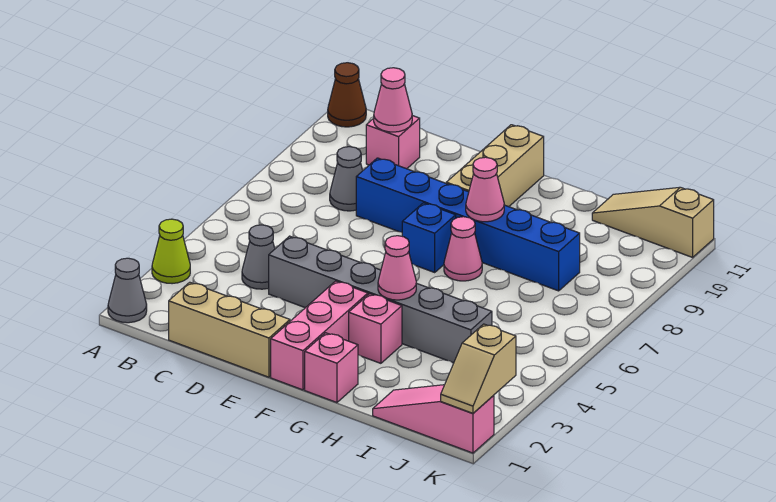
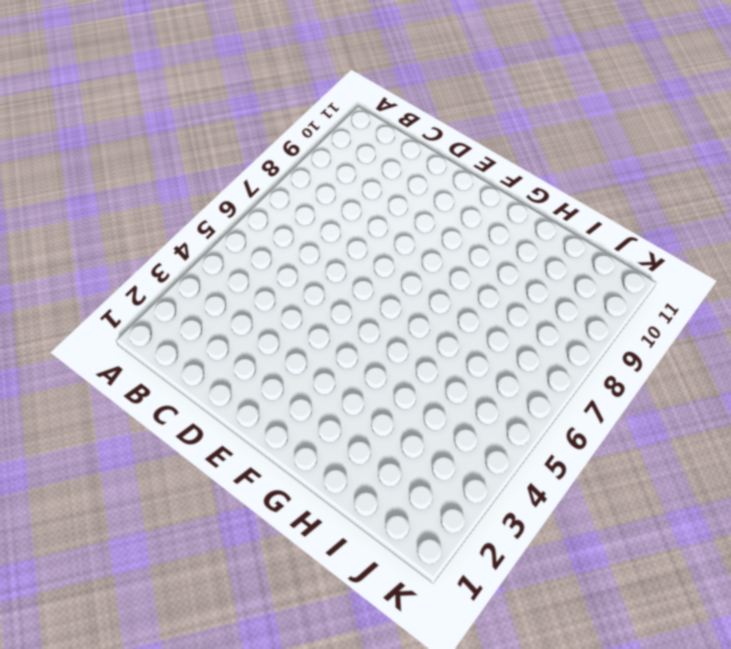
none -> grey 1x1 cone [108,258,147,323]
none -> lime 1x1 cone [152,219,190,284]
none -> brown 1x1 cone [328,63,366,127]

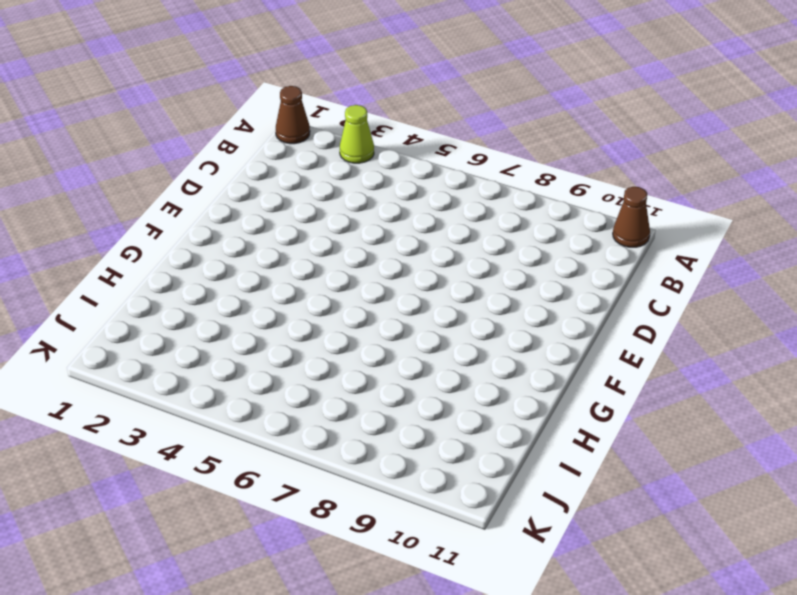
brown 1x1 cone [276,86,310,144] -> grey 1x1 cone [108,258,147,323]
none -> tan 1x3 brick [169,282,290,377]
none -> grey 1x1 cone [242,225,275,289]
none -> grey 1x1 cone [330,147,363,211]

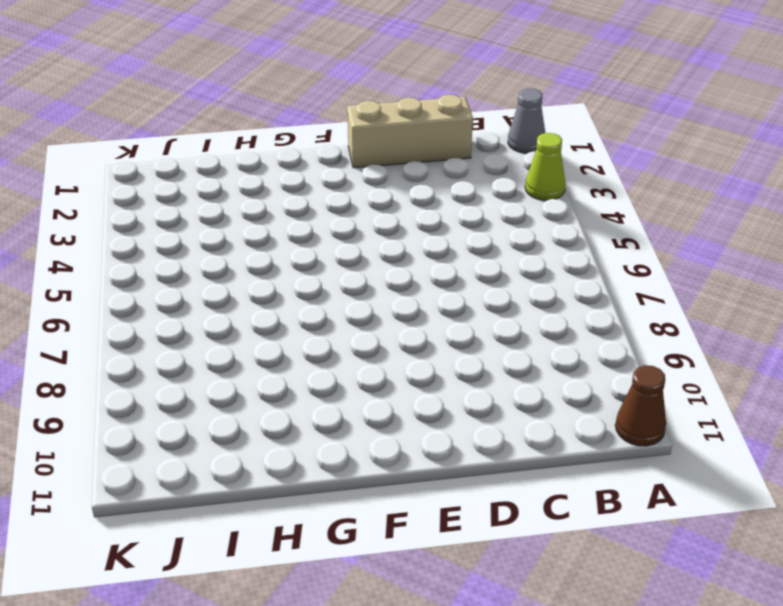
none -> grey 1x1 cone [242,225,275,289]
none -> grey 1x1 cone [330,147,363,211]
none -> pink 1x1 brick [366,116,420,169]

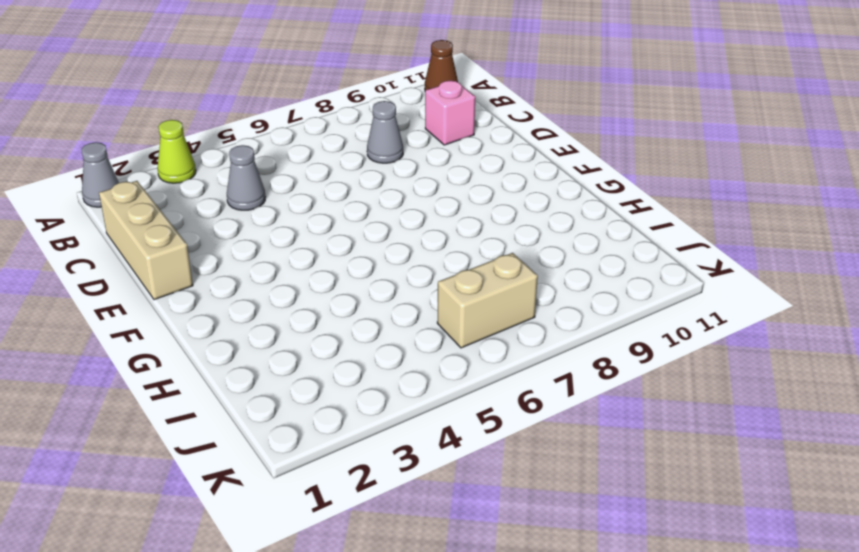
tan 1x2 brick [437,253,538,348] -> none
none -> grey 1x6 brick [269,236,492,363]
none -> blue 1x6 brick [356,158,580,291]
none -> pink 1x3 brick [271,281,368,390]

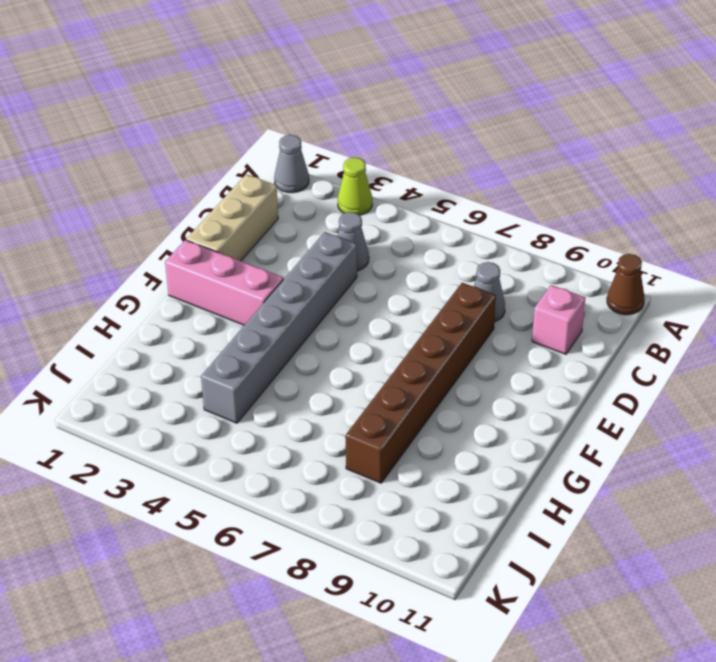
brown 1x6 brick [346,283,496,483] -> blue 1x6 brick [356,158,580,291]
none -> blue 1x1 brick [402,203,456,272]
none -> tan 1x3 brick [446,125,544,207]
none -> pink 1x1 brick [305,333,358,403]

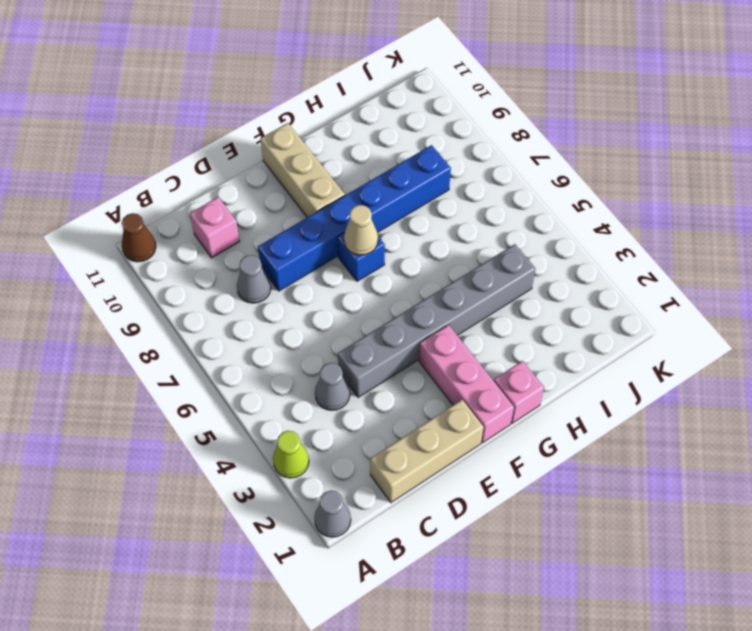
tan 1x1 cone [344,205,378,255] -> none
none -> pink 1x1 brick [349,294,402,363]
none -> pink 1x1 cone [444,217,482,281]
none -> pink 1x3 slope [373,385,494,453]

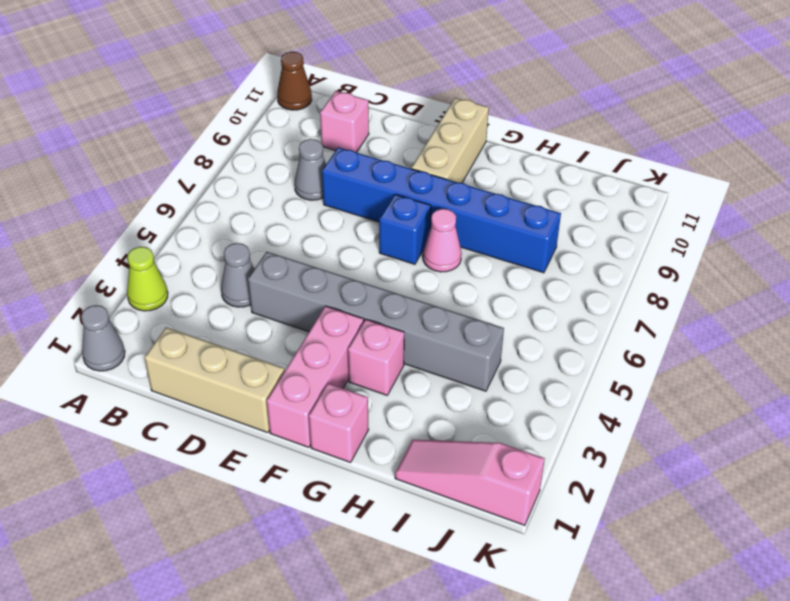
none -> tan 1x3 slope [592,187,714,257]
none -> pink 1x1 cone [374,68,412,132]
none -> pink 1x1 cone [378,236,416,300]

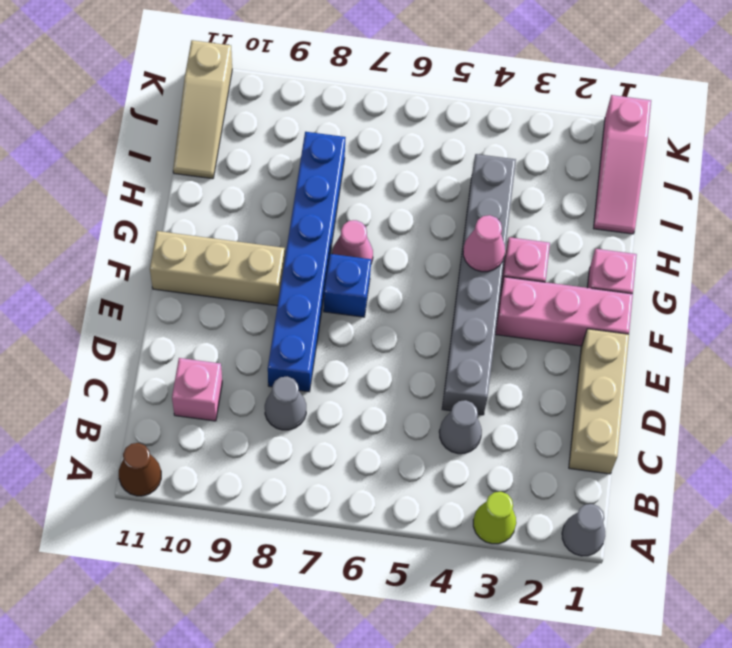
none -> pink 1x1 cone [374,68,412,132]
none -> pink 1x1 cone [466,157,504,222]
none -> tan 1x2 slope [441,324,516,413]

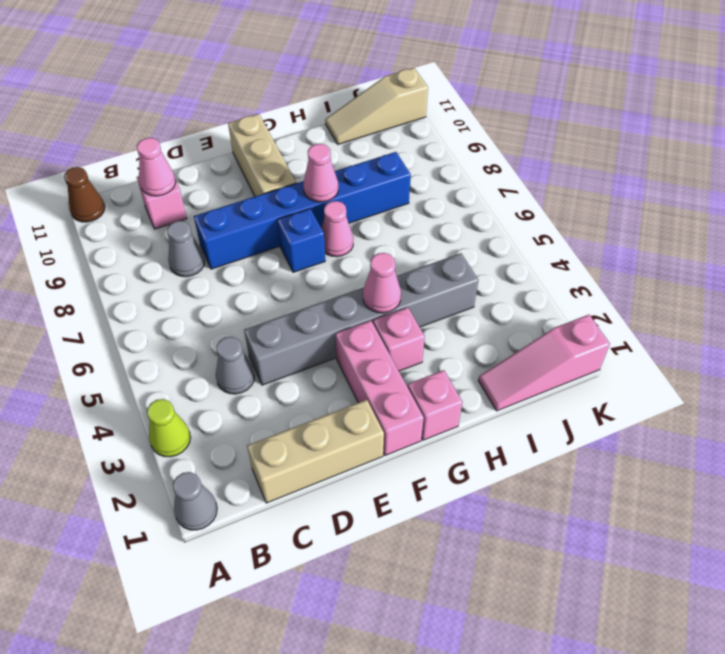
none -> tan 1x2 slope [441,324,516,413]

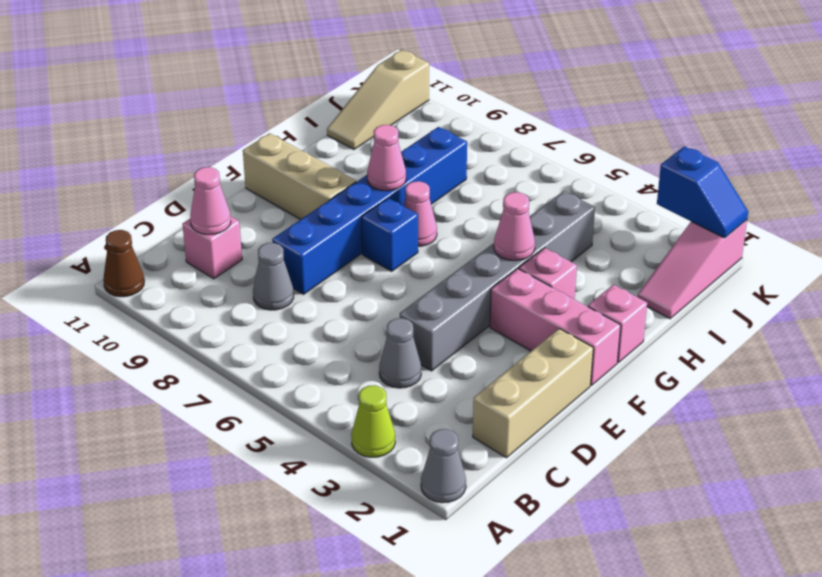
blue 1x2 slope [657,146,748,238] -> tan 1x2 slope [441,324,516,413]

